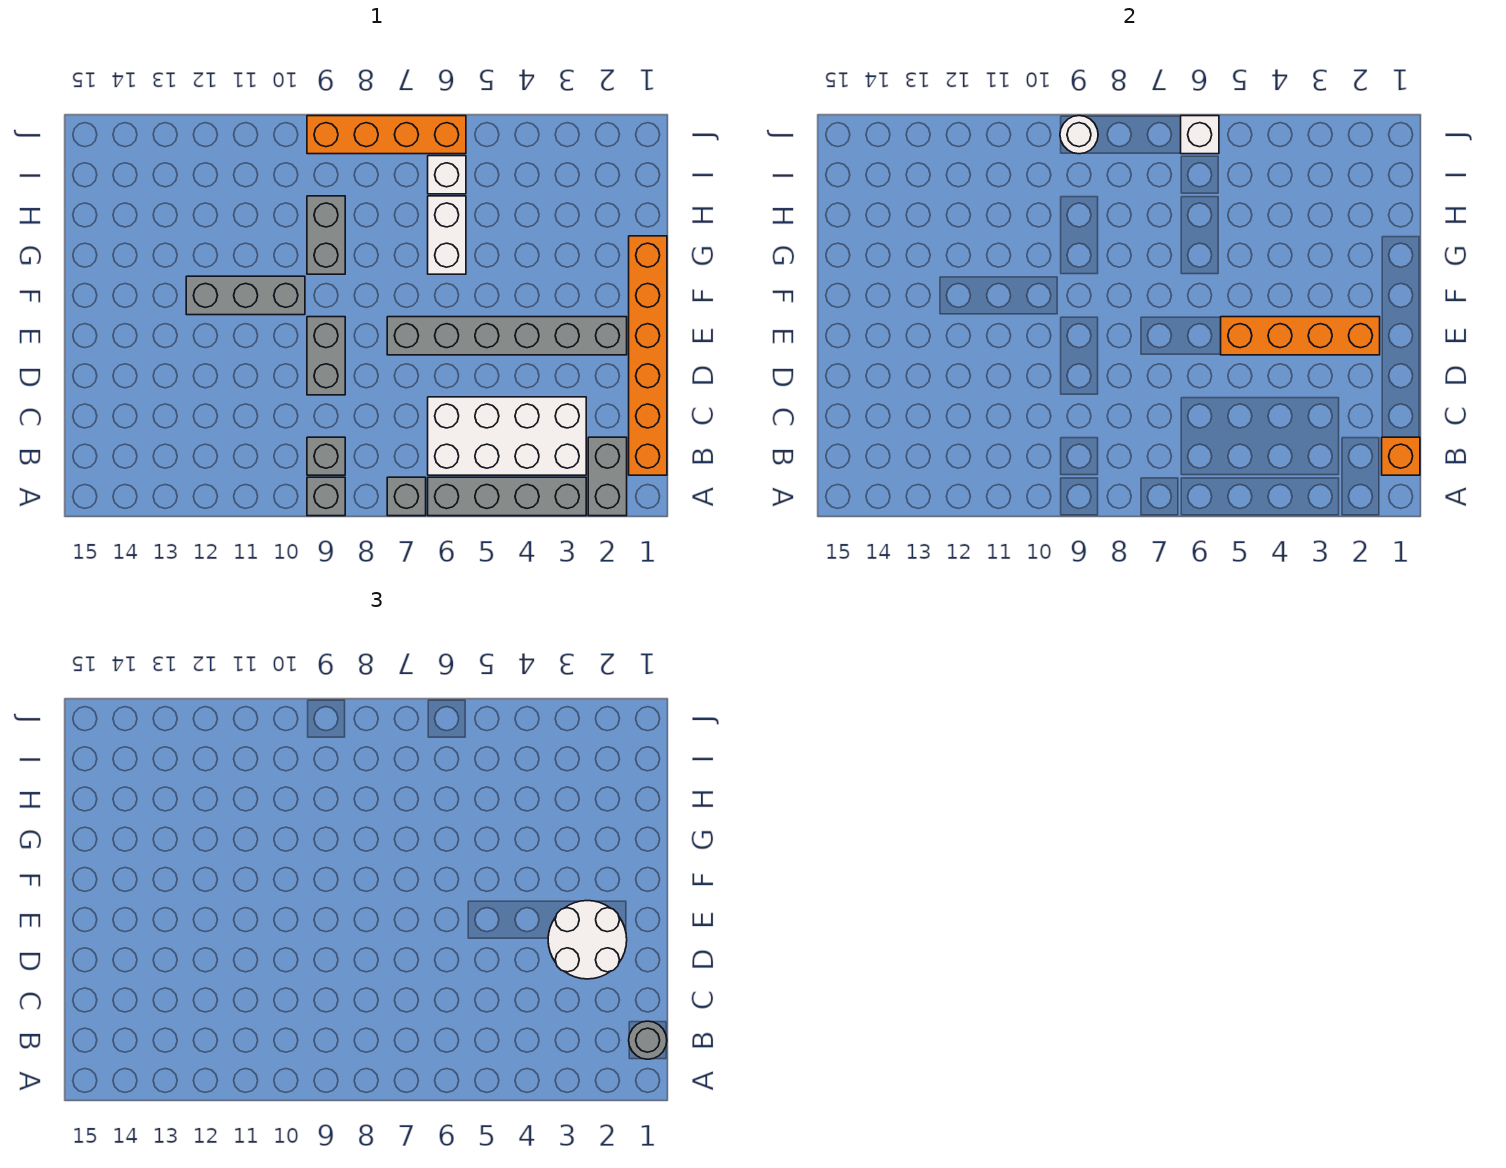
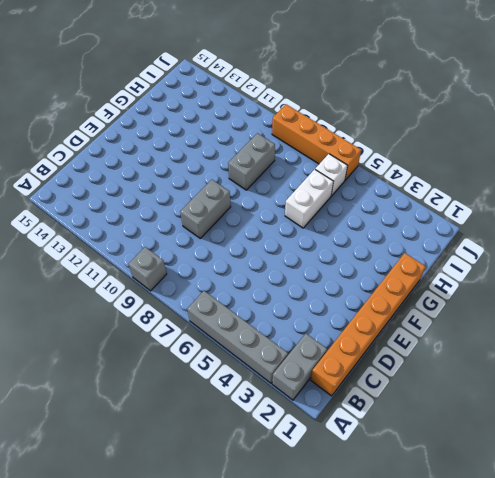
none -> grey 1x1 brick [387,477,426,516]
none -> white 2x4 brick [428,397,586,475]
none -> grey 1x1 brick [307,437,345,475]

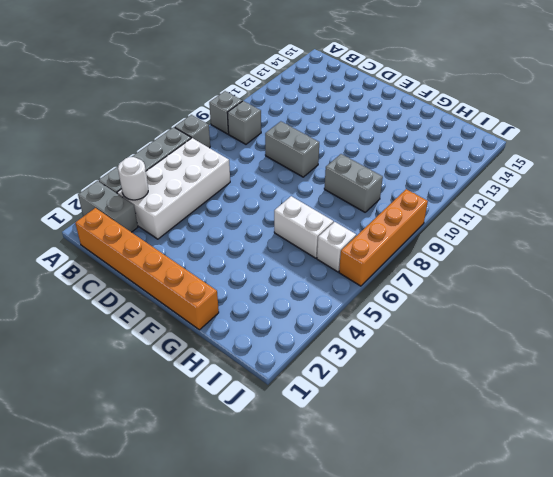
white 1x1 round brick [118,157,148,200] -> white 1x1 round brick moved to [1060,116,1098,154]
none -> grey 1x6 brick [387,317,627,355]
none -> grey 1x3 brick [186,276,305,315]
none -> orange 1x1 brick [1382,437,1420,475]

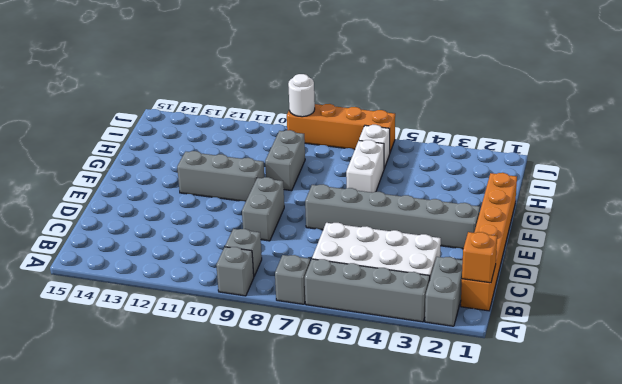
none -> orange 1x4 brick [1221,317,1380,355]
none -> white 1x1 brick [1181,116,1219,154]
none -> grey 1x1 round brick [629,1021,667,1059]

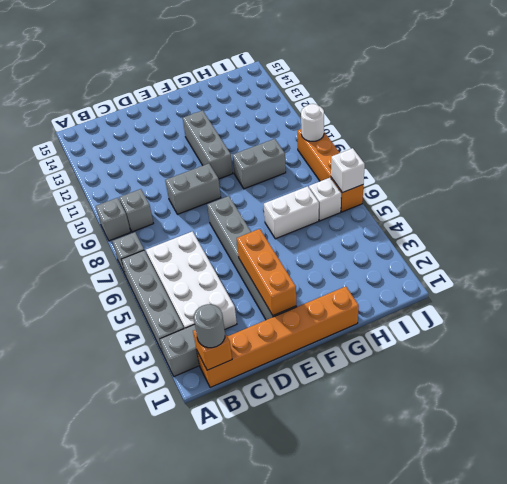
orange 1x3 brick [237,229,296,316] -> orange 1x4 brick [1221,317,1380,355]
none -> white 2x2 round brick [548,901,627,979]

